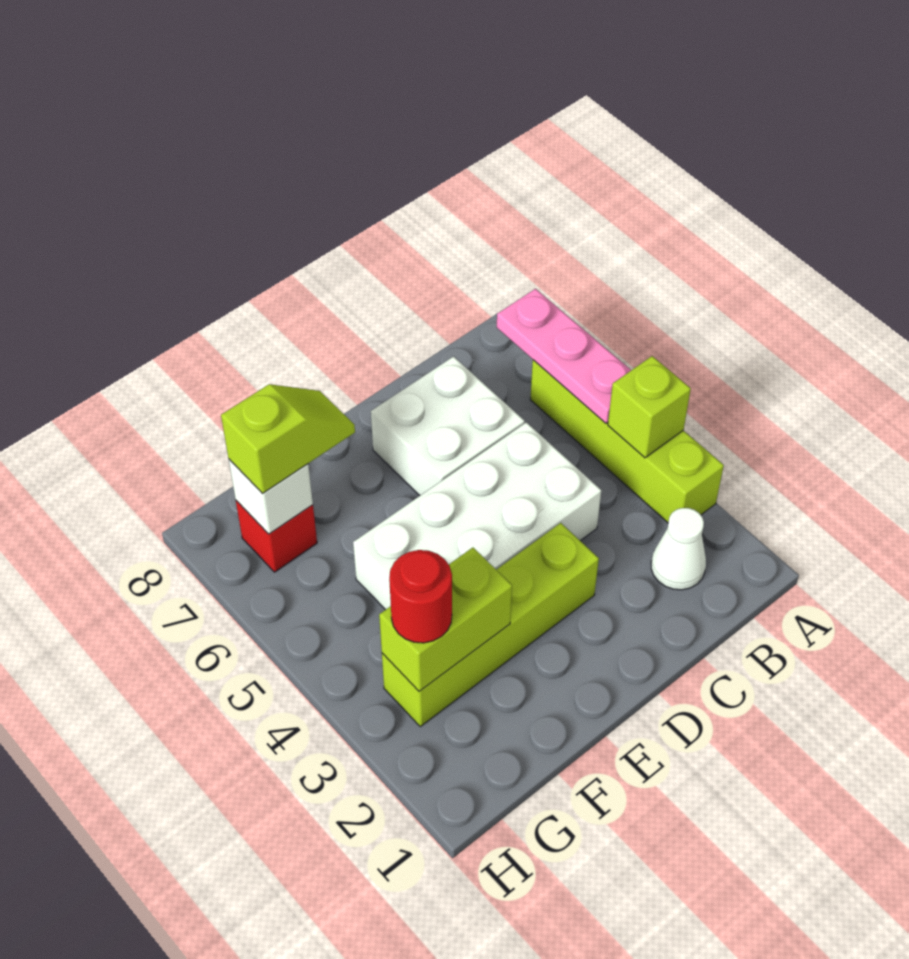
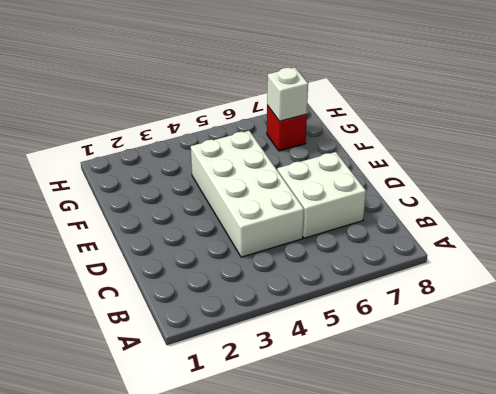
none -> lime 1x4 brick [530,360,724,523]
none -> white 1x1 cone [651,508,706,590]
none -> lime 1x4 brick [382,523,599,727]

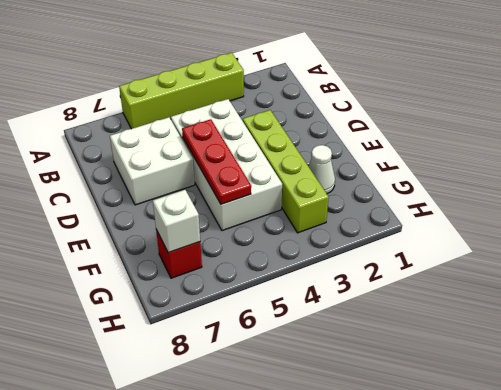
red 1x3 plate [182,119,251,204] -> none
white 1x1 cone [308,145,335,194] -> white 1x1 cone moved to [651,508,706,590]
none -> lime 1x1 brick [608,356,691,458]
none -> pink 1x3 plate [497,289,631,423]
none -> lime 1x2 brick [379,548,512,691]

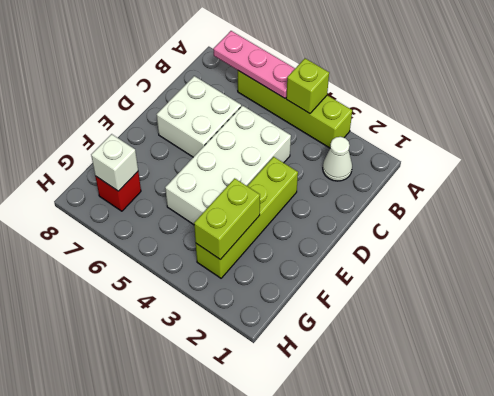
none -> lime 1x2 slope [221,384,355,494]
none -> red 1x1 round brick [389,550,452,643]

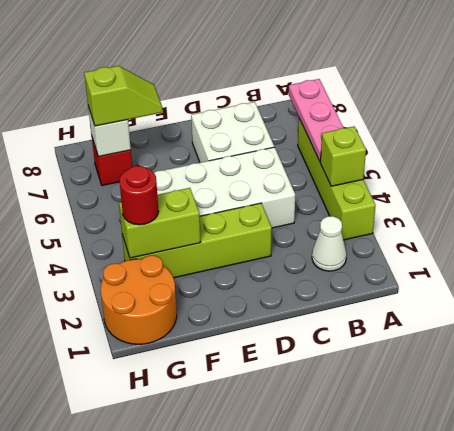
orange 2x2 round brick [101,255,177,344] -> none

